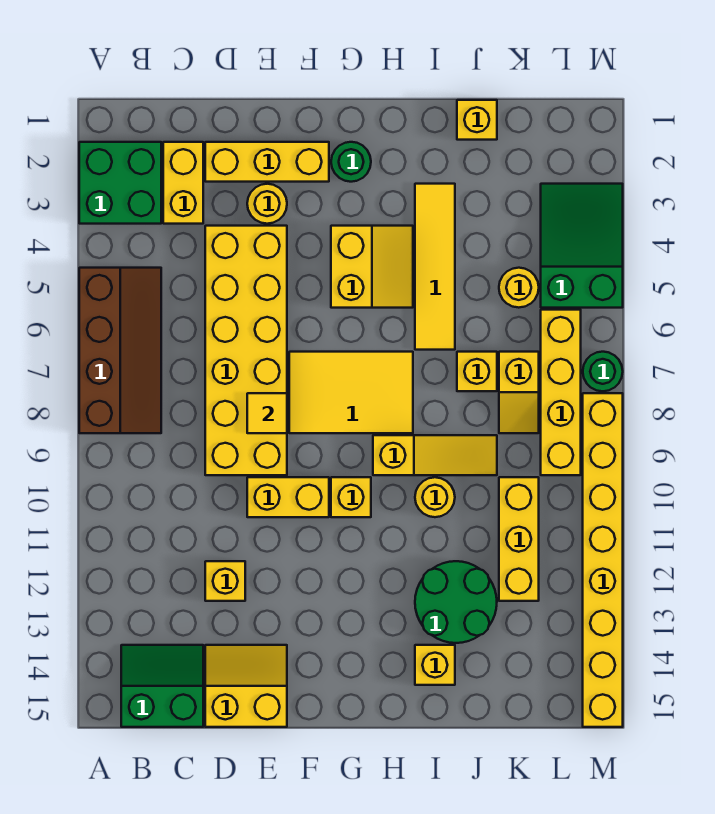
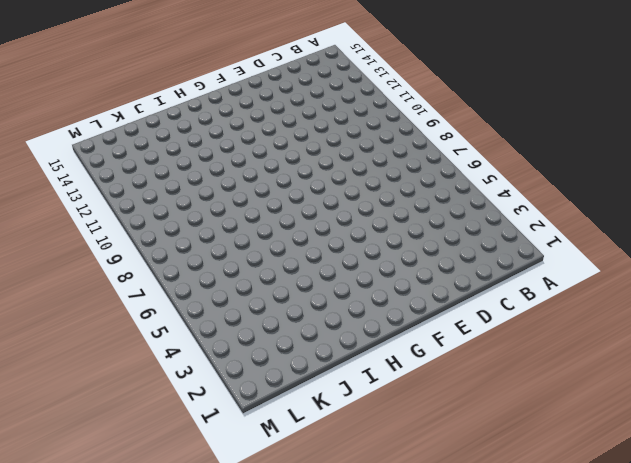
none -> green 2x2 brick [79,142,161,224]
none -> brown 2x4 slope [79,268,161,433]
none -> green 2x2 slope [121,645,203,727]

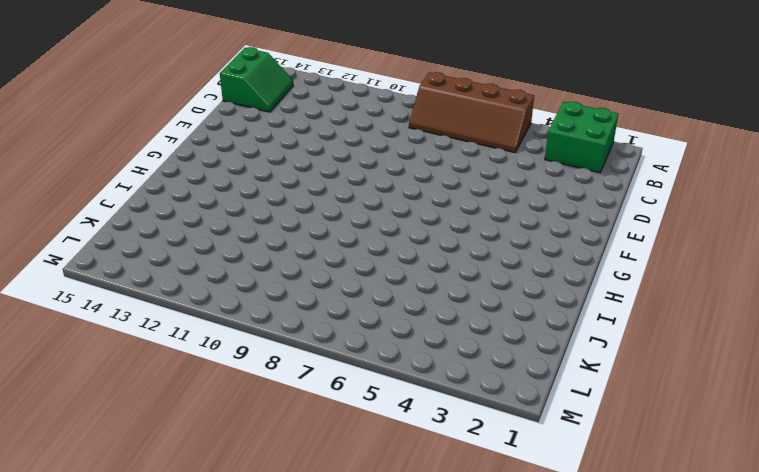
none -> yellow 1x2 brick [163,142,203,224]
none -> yellow 1x3 brick [205,142,329,182]
none -> yellow 2x6 brick [205,226,287,475]

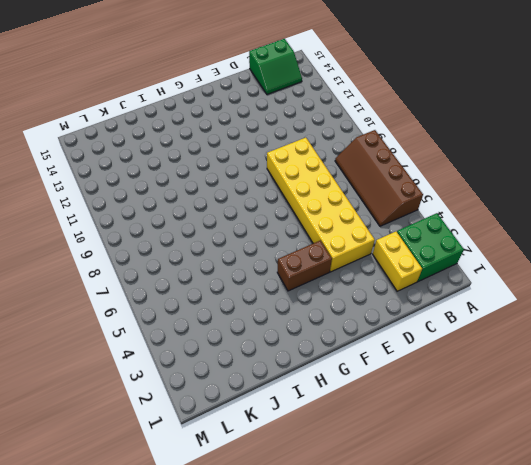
brown 1x2 brick [277,240,332,291] -> yellow 2x2 slope [331,226,413,308]
none -> yellow 1x3 brick [205,142,329,182]
none -> yellow 1x1 brick [205,561,245,601]
none -> yellow 2x2 slope [205,645,287,727]

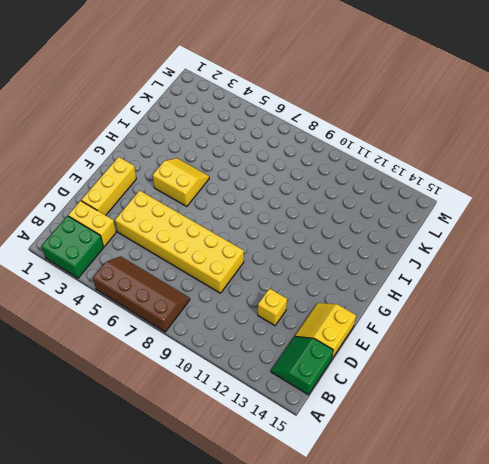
none -> yellow 1x1 round brick [247,184,287,224]
none -> yellow 1x2 brick [247,477,329,517]
none -> yellow 2x3 tile [289,352,413,433]

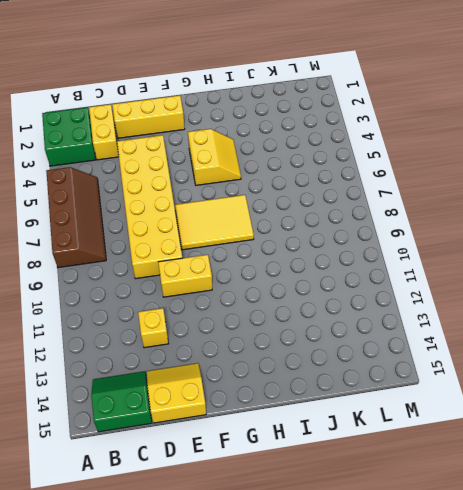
none -> yellow 1x1 round brick [247,184,287,224]
none -> green 1x1 round brick [331,142,371,182]
none -> yellow 1x1 brick [331,477,371,517]

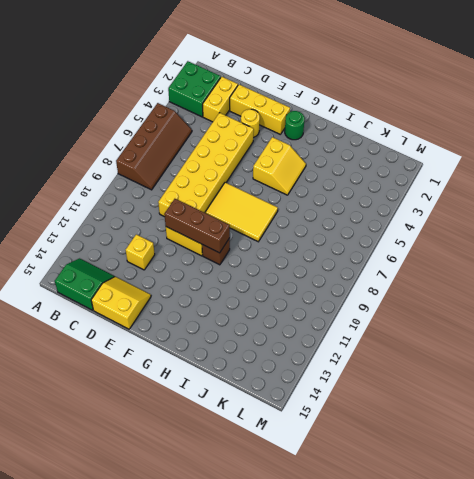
brown 1x3 brick [164,199,230,253] -> none
brown 1x1 brick [202,238,230,265] -> yellow 1x1 brick [331,477,371,517]
none -> yellow 1x3 slope [373,435,497,475]
none -> yellow 1x4 tile [415,184,455,350]
none -> yellow 1x1 round brick [415,477,455,517]

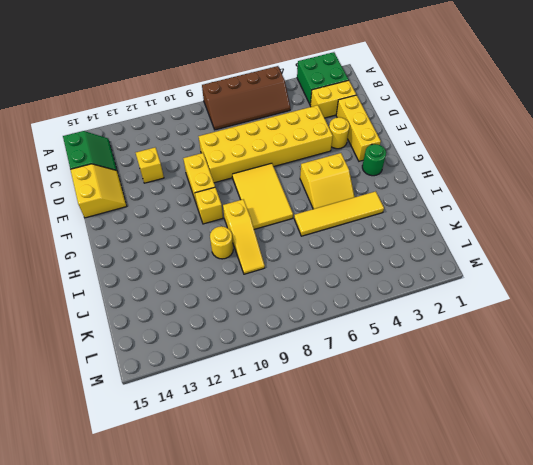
none -> green 2x2 round brick [415,561,497,643]
none -> yellow 1x1 brick [415,645,455,685]
none -> yellow 1x1 brick [457,100,497,140]

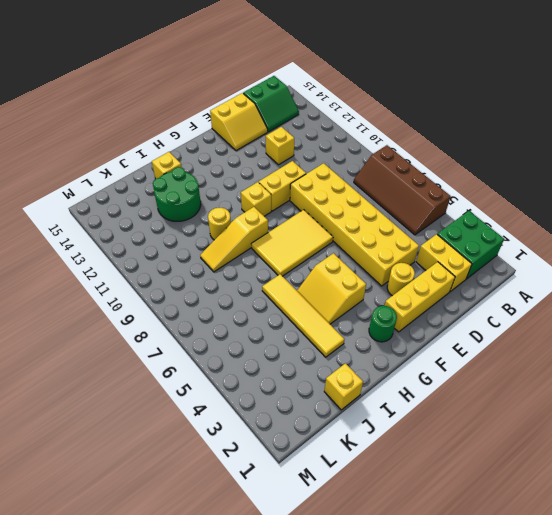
none -> yellow 1x1 brick [457,352,497,391]
none -> yellow 1x1 round brick [499,268,539,308]
none -> yellow 1x2 slope [499,352,539,433]

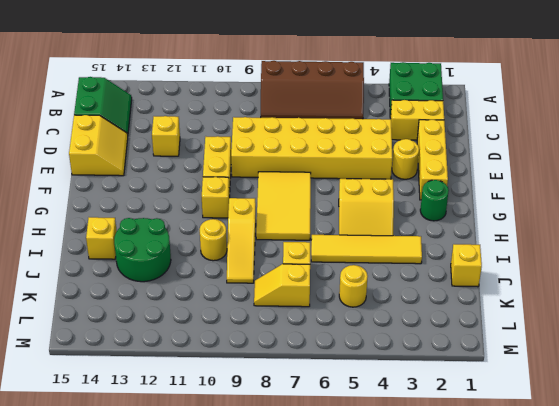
none -> yellow 1x3 brick [499,477,539,601]
none -> green 2x3 slope [541,184,623,308]
none -> yellow 1x4 brick [541,310,581,475]

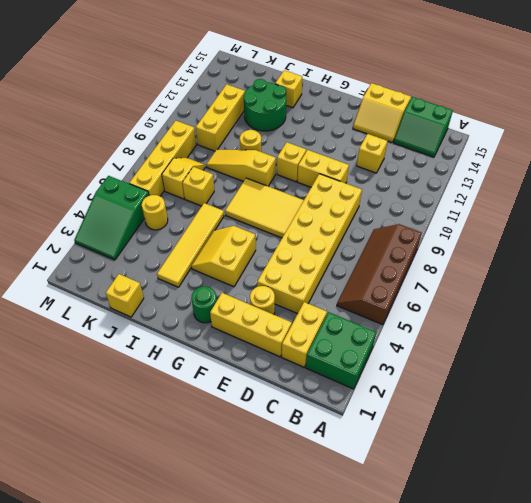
none -> green 1x1 round brick [583,352,623,391]
none -> yellow 1x8 brick [583,393,623,727]
none -> yellow 1x1 tile [247,393,287,433]

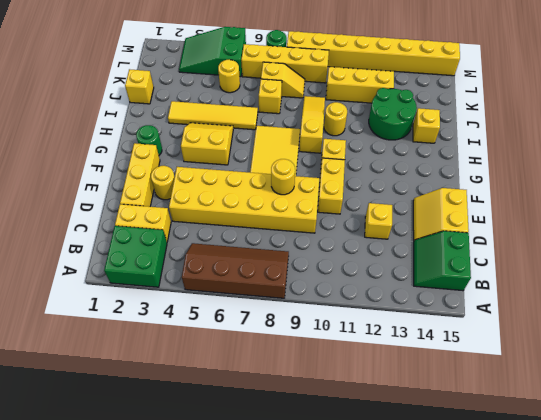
yellow 1x1 round brick [271,159,295,195] -> yellow 1x1 tile [247,393,287,433]

